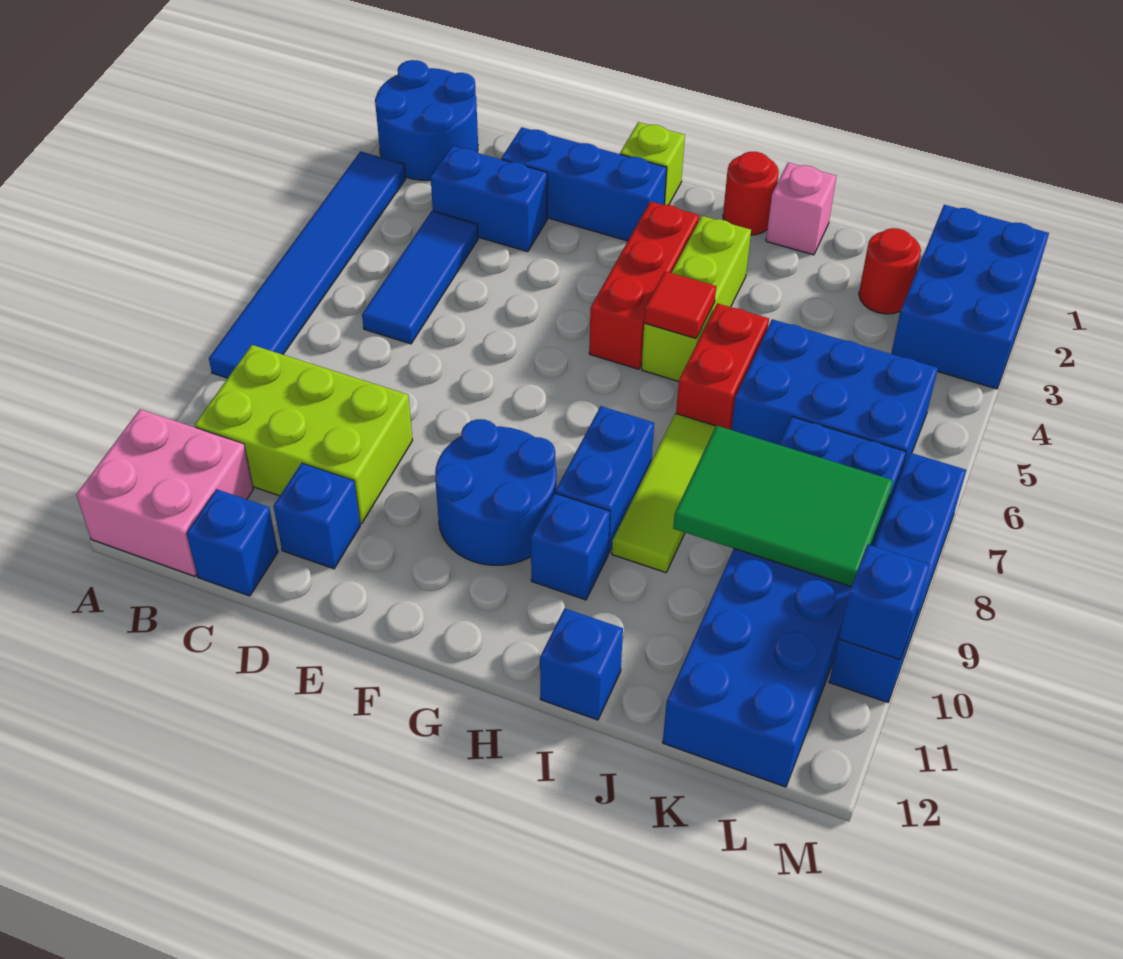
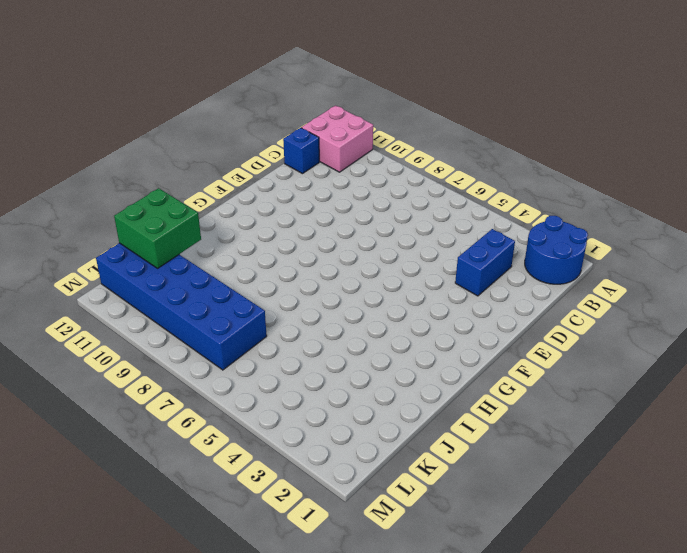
green 2x2 brick [114,188,201,268] -> none
none -> blue 1x6 tile [209,151,406,378]
none -> lime 2x3 brick [195,345,412,524]
none -> blue 1x3 tile [362,211,478,344]

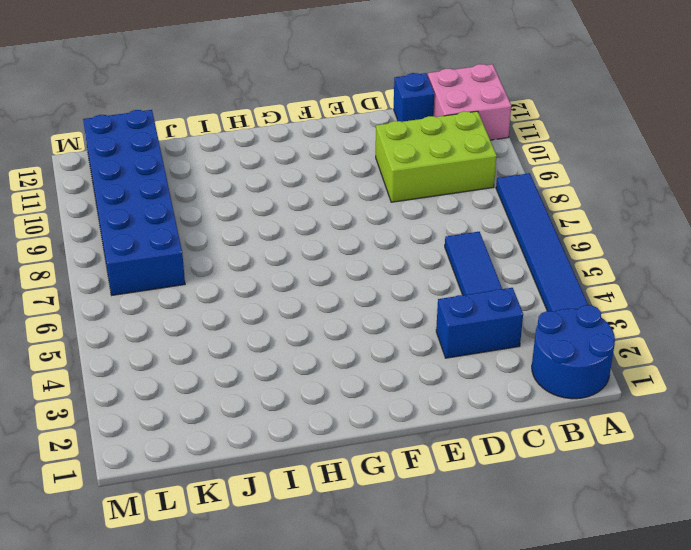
none -> blue 1x3 brick [502,127,667,241]
none -> blue 1x1 brick [273,463,360,569]
none -> lime 1x1 brick [620,122,685,205]

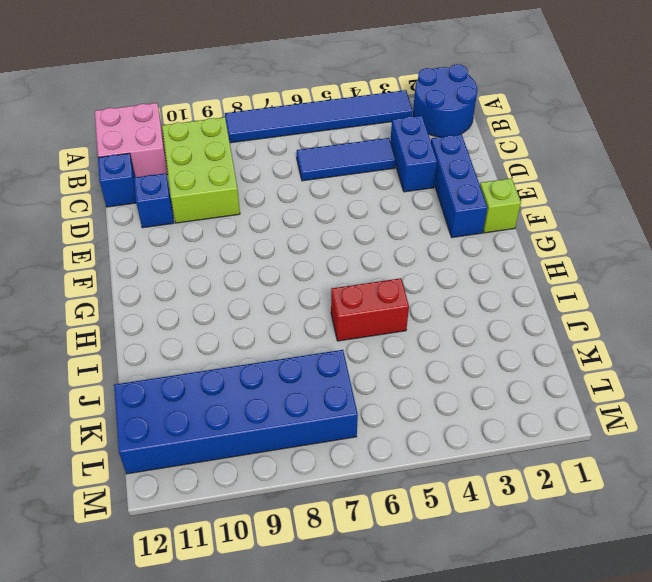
none -> blue 2x2 round brick [435,419,556,565]
none -> red 1x3 brick [589,201,699,369]
none -> red 1x1 round brick [723,152,779,235]

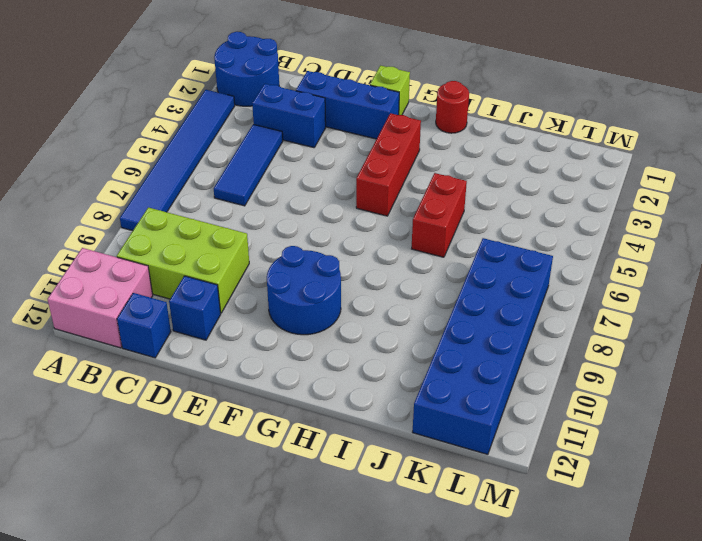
none -> lime 1x3 brick [642,216,751,382]
none -> blue 1x2 brick [555,406,654,554]
none -> blue 1x1 brick [531,493,610,600]

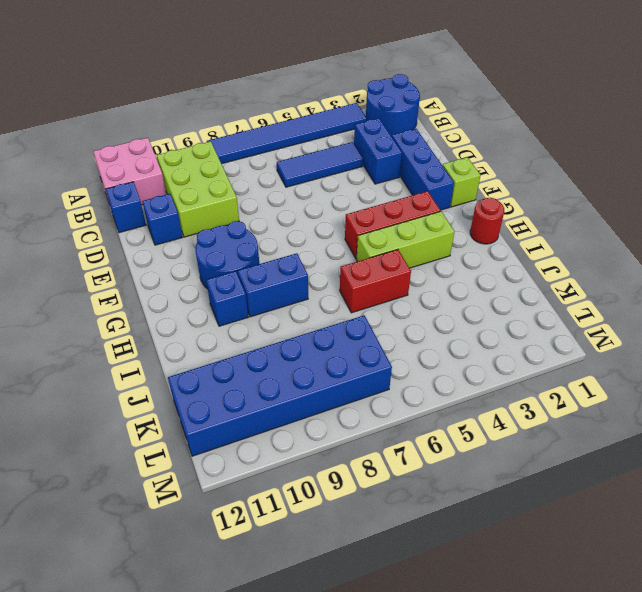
none -> pink 1x1 brick [766,163,836,255]
none -> lime 1x3 tile [612,413,716,573]
none -> blue 1x1 brick [540,608,623,720]

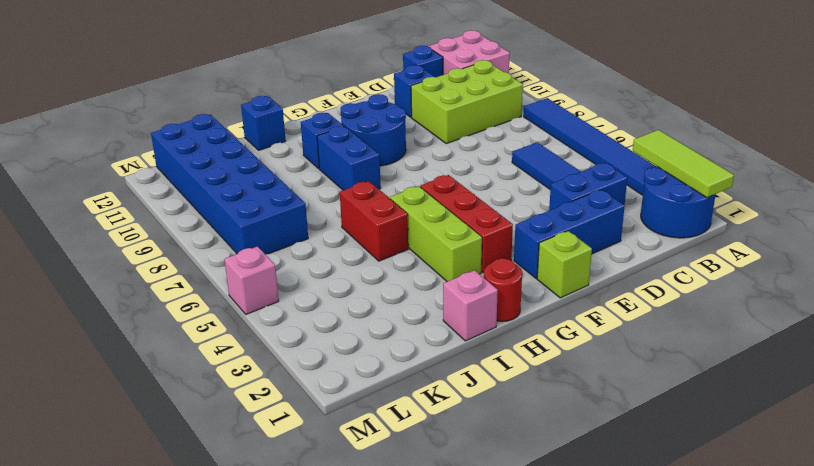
lime 1x3 tile [633,130,734,198] -> lime 1x3 tile moved to [612,413,716,573]
pink 1x1 brick [224,247,279,314] -> none
none -> blue 2x3 brick [731,319,938,473]
none -> red 1x1 round brick [859,228,921,314]
none -> blue 2x3 brick [891,205,1049,389]

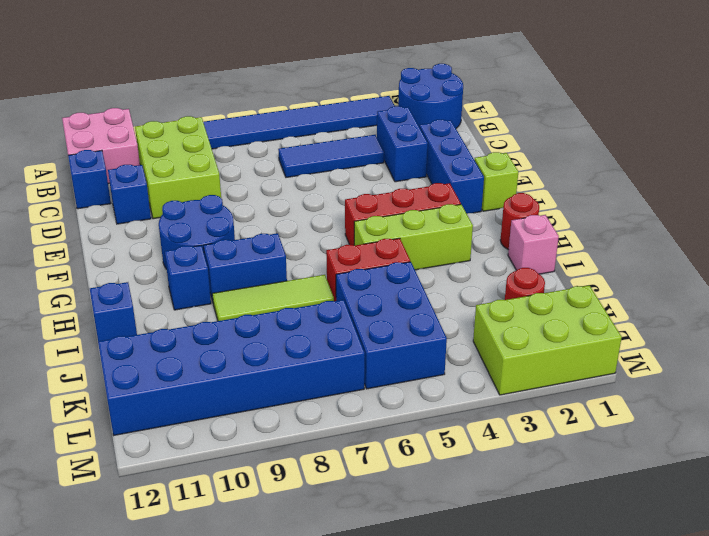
lime 2x3 brick [473,285,622,395] -> blue 2x3 brick [891,205,1049,389]
none -> blue 1x4 brick [829,453,966,702]
none -> red 1x1 tile [644,271,716,338]
none -> green 2x3 tile [673,426,893,586]

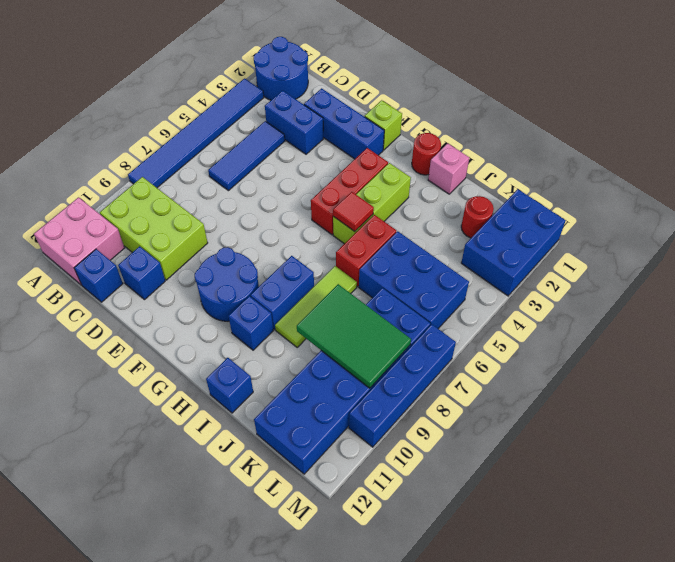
none -> blue 1x1 brick [839,545,930,659]

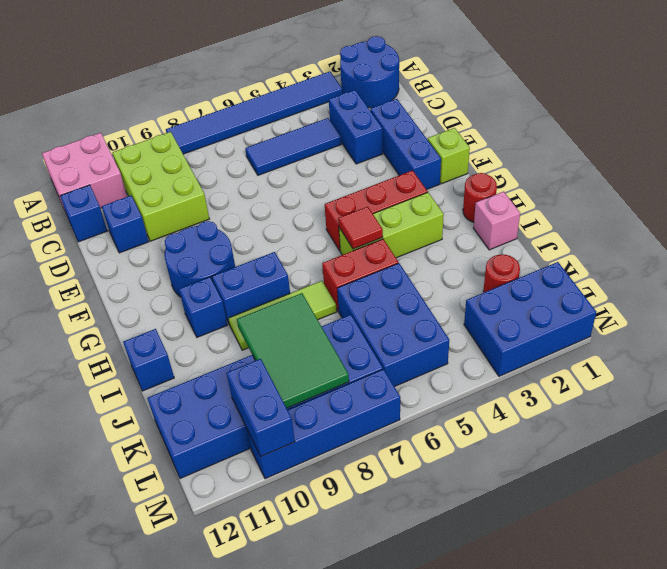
blue 1x2 brick [226,359,295,456] -> blue 1x1 brick [839,545,930,659]

